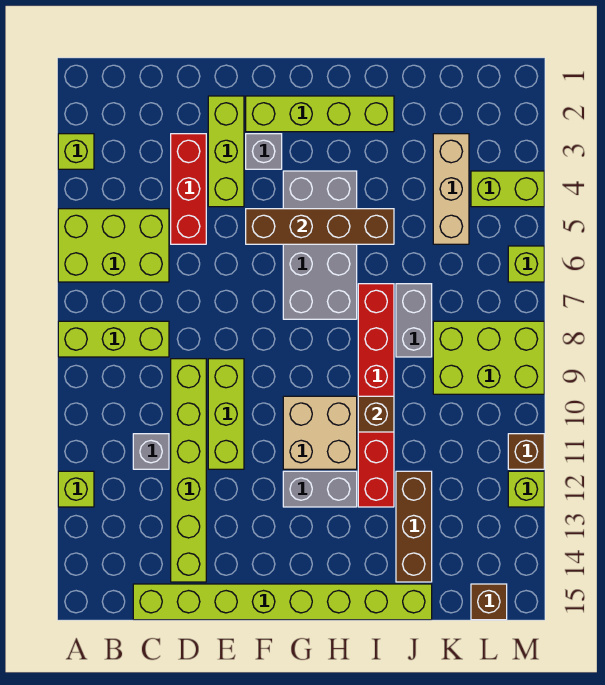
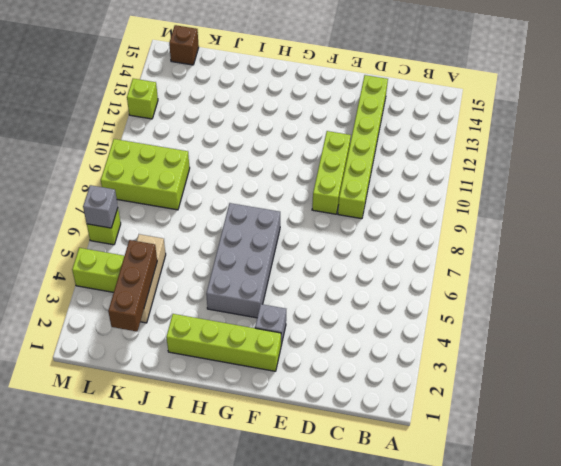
brown 1x3 brick [108,240,157,331] -> brown 1x3 brick moved to [396,471,432,582]
grey 1x1 brick [83,185,118,228] -> grey 1x1 brick moved to [133,434,169,469]
none -> lime 1x1 brick [58,134,94,169]
none -> lime 2x3 brick [58,209,169,282]
none -> lime 1x3 brick [58,321,169,357]

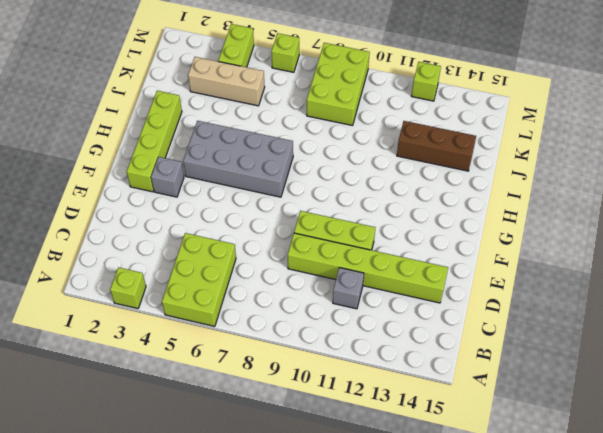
none -> lime 1x3 brick [58,321,169,357]
none -> lime 1x1 brick [58,471,94,507]
none -> lime 1x8 brick [133,584,432,620]

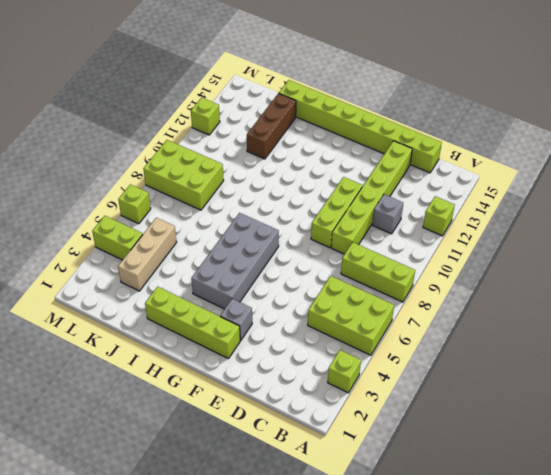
none -> red 1x3 brick [171,134,206,244]
none -> lime 1x3 brick [208,96,244,207]
none -> tan 2x2 brick [283,396,357,469]

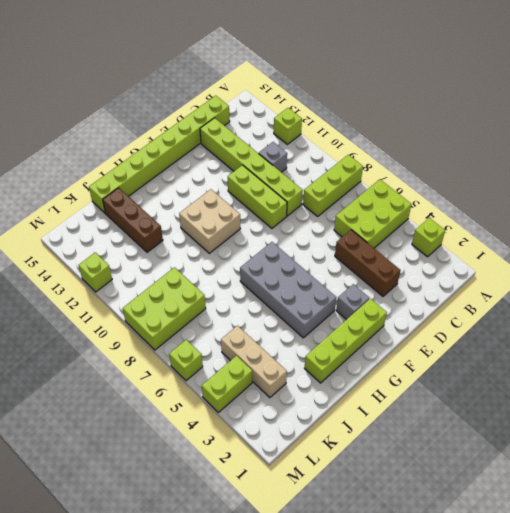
brown 1x3 brick [335,230,400,296] -> red 1x3 brick [171,134,206,244]
none -> lime 1x3 brick [208,96,244,207]
none -> grey 1x2 brick [283,471,357,507]
none -> red 1x6 brick [358,284,394,507]

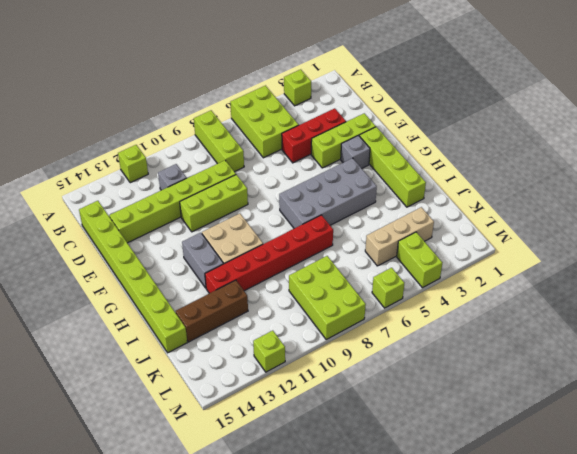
none -> grey 1x2 brick [396,284,432,357]
none -> brown 1x1 brick [471,584,507,620]
none -> brown 1x1 brick [508,434,544,469]

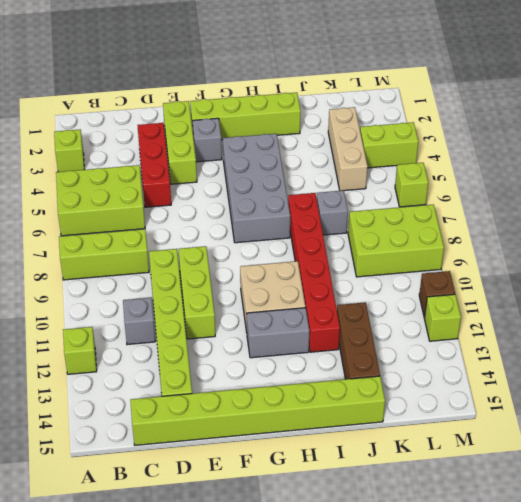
grey 1x1 brick [317,190,348,235] -> grey 1x2 brick [396,284,432,357]
none -> brown 1x1 brick [471,584,507,620]
none -> brown 1x4 brick [246,209,394,244]
none -> brown 1x1 brick [358,396,394,432]

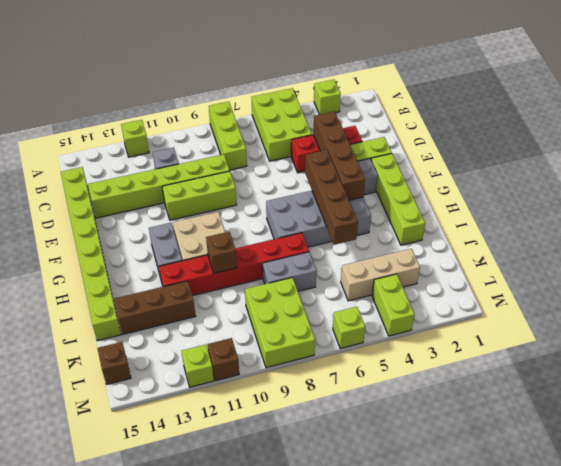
brown 1x4 brick [313,111,365,200] -> none

